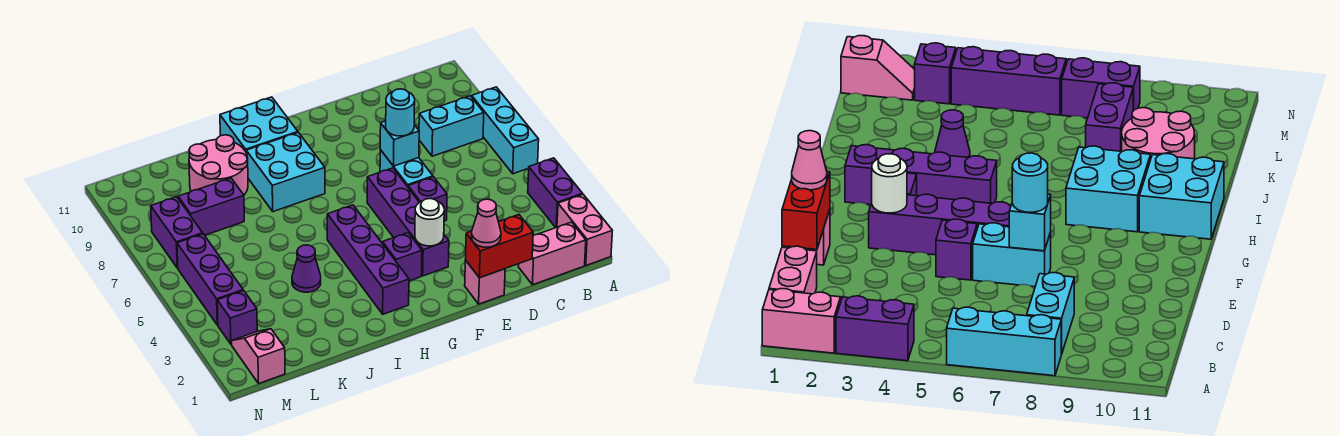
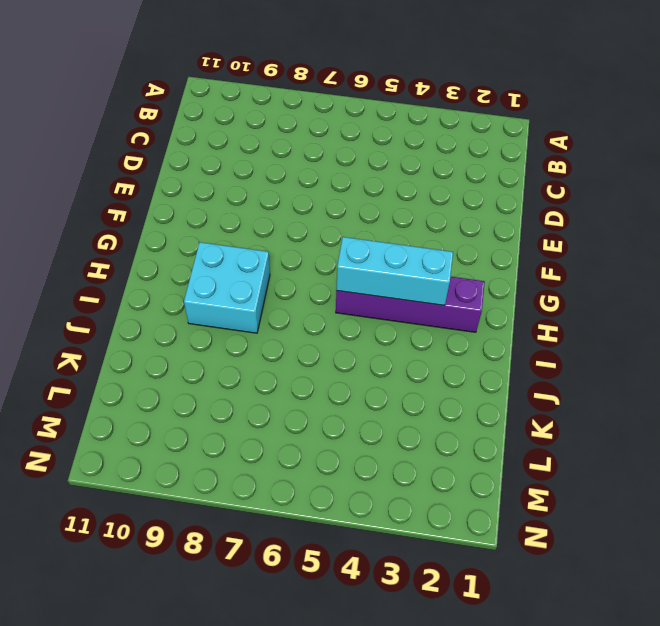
cyan 1x3 brick [337,237,453,305] -> cyan 1x3 brick moved to [472,87,539,174]
none -> pink 1x2 brick [557,194,612,265]
none -> purple 1x2 brick [528,158,583,228]
none -> pink 1x2 brick [518,222,586,285]

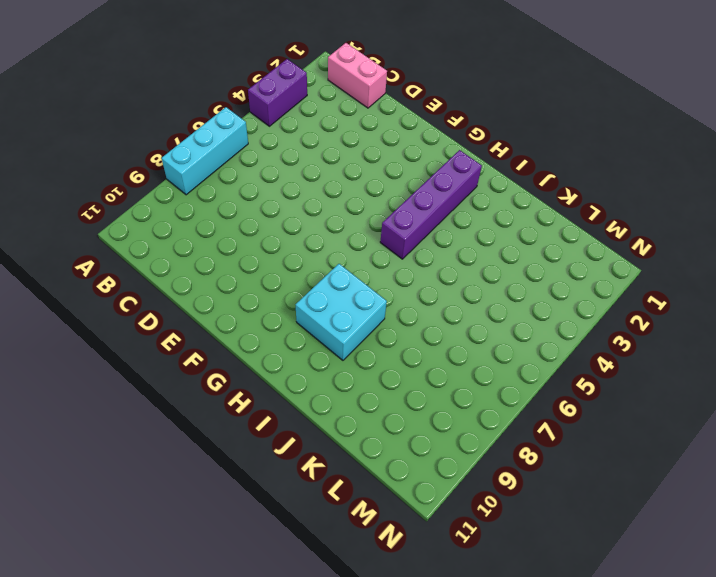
none -> pink 1x2 brick [557,194,612,265]
none -> cyan 1x2 brick [419,96,484,156]
none -> pink 1x1 brick [465,260,505,304]

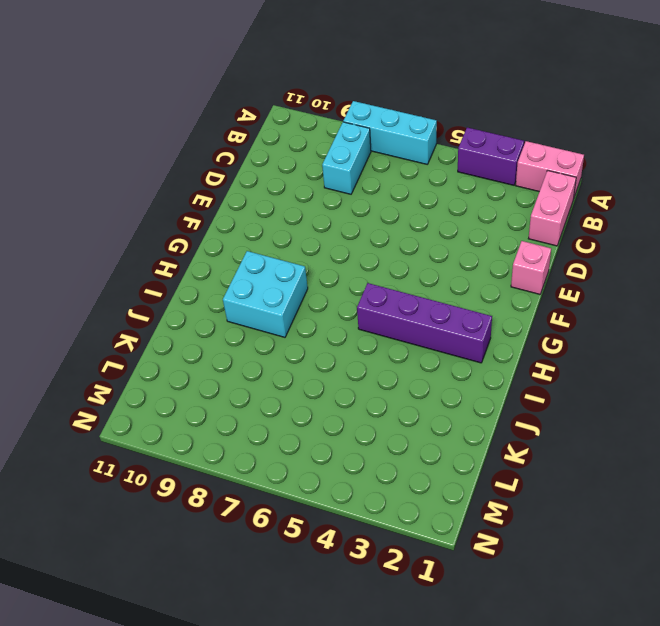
none -> purple 1x1 brick [408,177,447,221]
none -> cyan 1x2 brick [380,150,433,187]
none -> purple 1x4 brick [367,168,449,276]

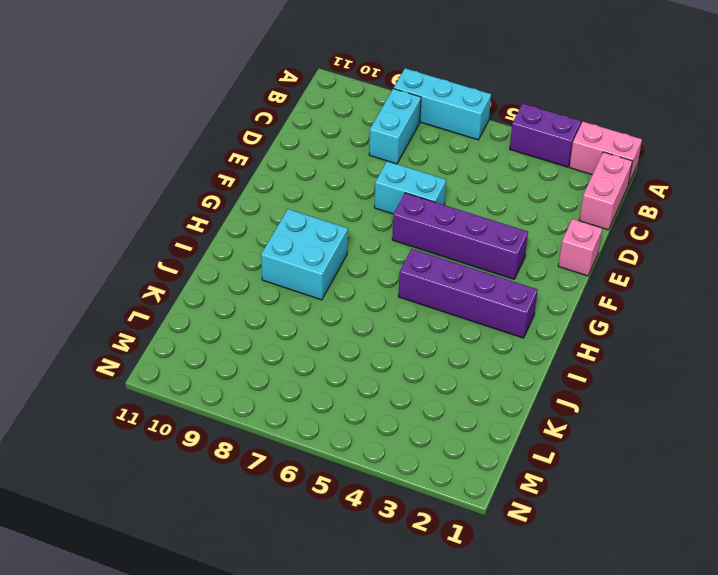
none -> purple 1x1 brick [408,177,447,221]
none -> purple 1x1 brick [382,233,422,281]
none -> cyan 2x2 brick [220,97,298,151]

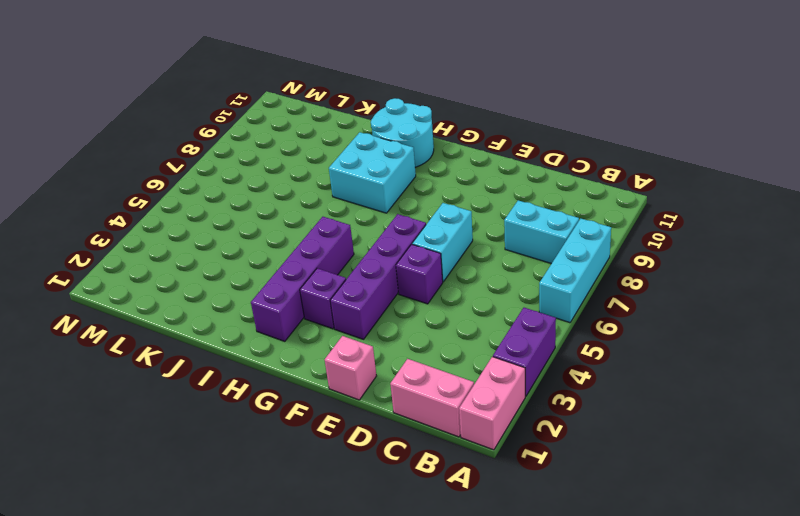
cyan 2x2 round brick [371,98,434,167] -> cyan 2x2 brick [220,97,298,151]
none -> purple 1x1 cone [292,245,321,292]
none -> pink 2x2 round brick [189,135,248,195]
none -> purple 1x2 brick [178,178,244,235]

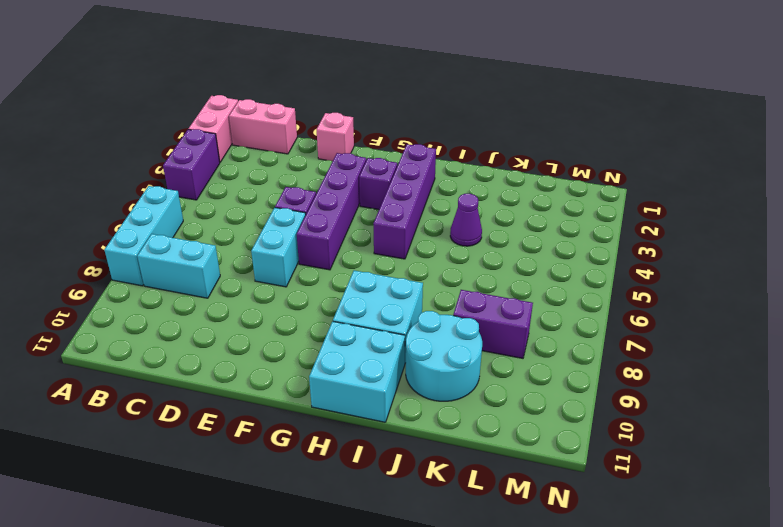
cyan 2x2 round brick [406,311,482,401] -> pink 2x2 round brick [189,135,248,195]
none -> pink 1x2 slope [231,329,285,384]
none -> purple 1x1 brick [217,290,257,344]
none -> purple 1x3 brick [177,234,243,325]

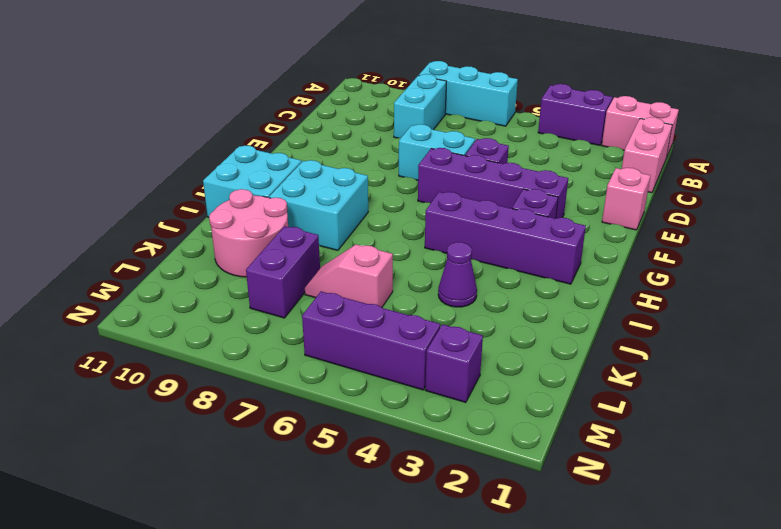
pink 1x2 slope [305,244,393,307] -> pink 1x2 slope moved to [231,329,285,384]
none -> purple 1x2 brick [151,197,203,268]
none -> red 1x2 brick [466,215,533,278]
none -> cyan 1x1 brick [380,121,419,166]

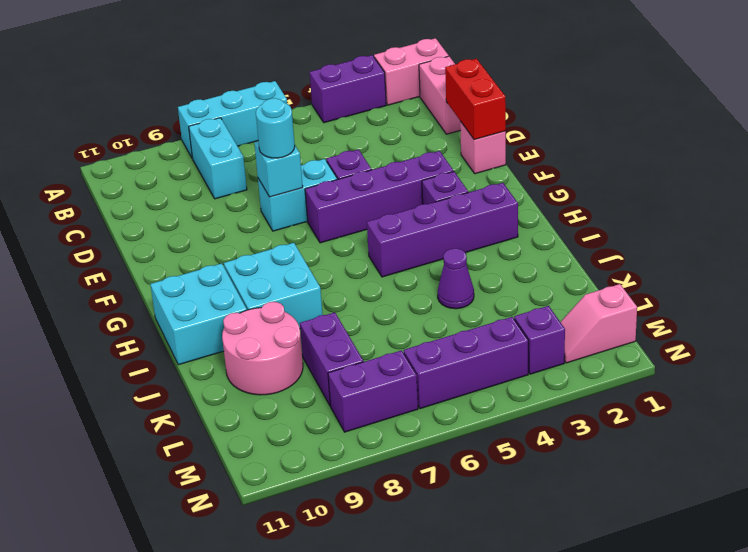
none -> white 1x1 round brick [415,199,444,246]
none -> pink 1x1 cone [472,199,501,247]

